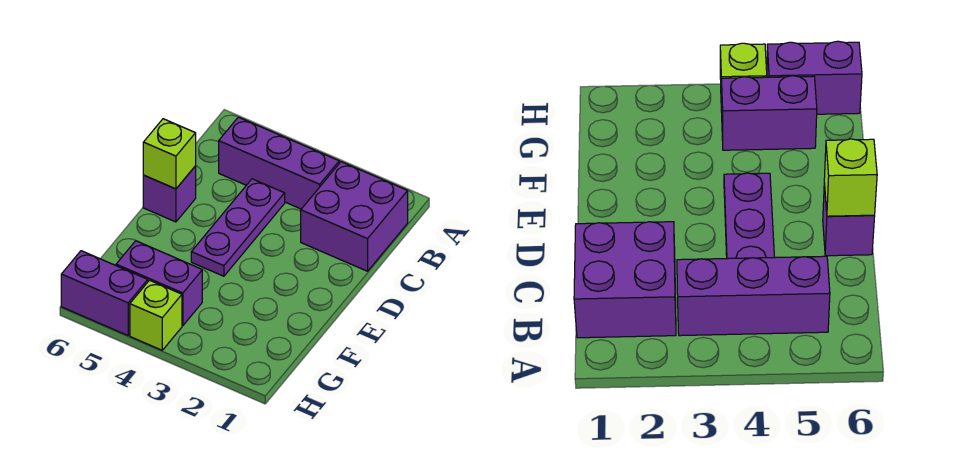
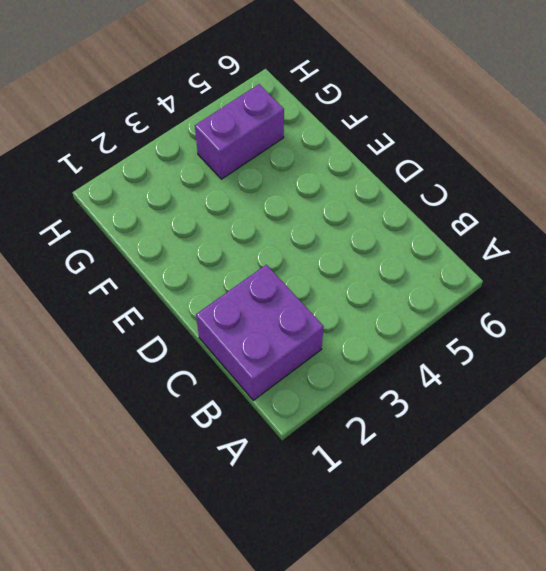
none -> purple 1x3 brick [219,117,339,209]
none -> purple 1x3 plate [191,179,285,276]

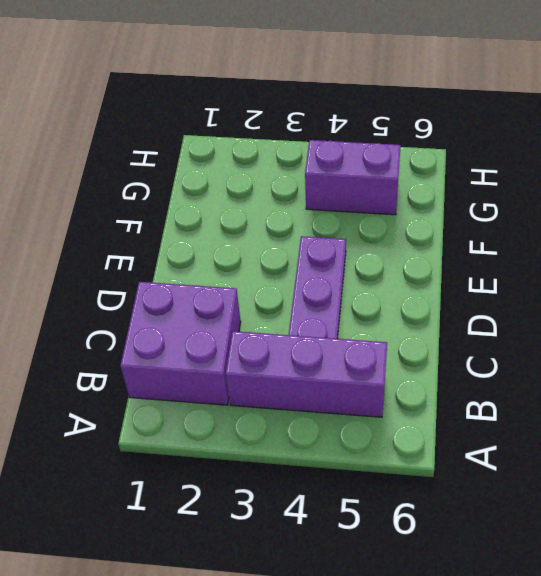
none -> purple 1x1 brick [143,166,196,222]
none -> lime 1x1 brick [130,280,182,350]

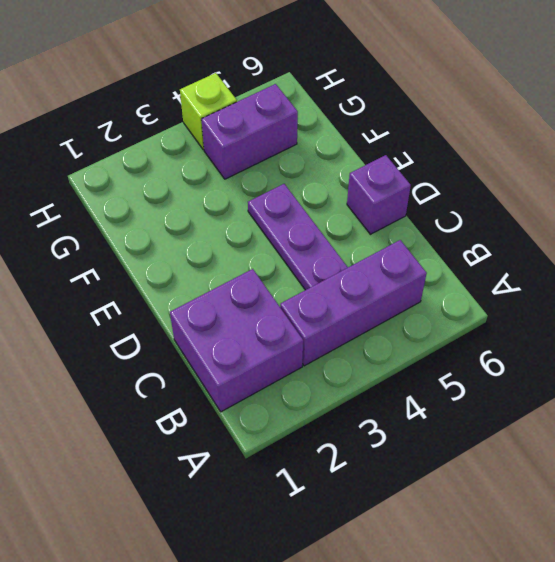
none -> purple 1x2 brick [61,251,148,335]
none -> lime 1x1 brick [143,119,196,189]

